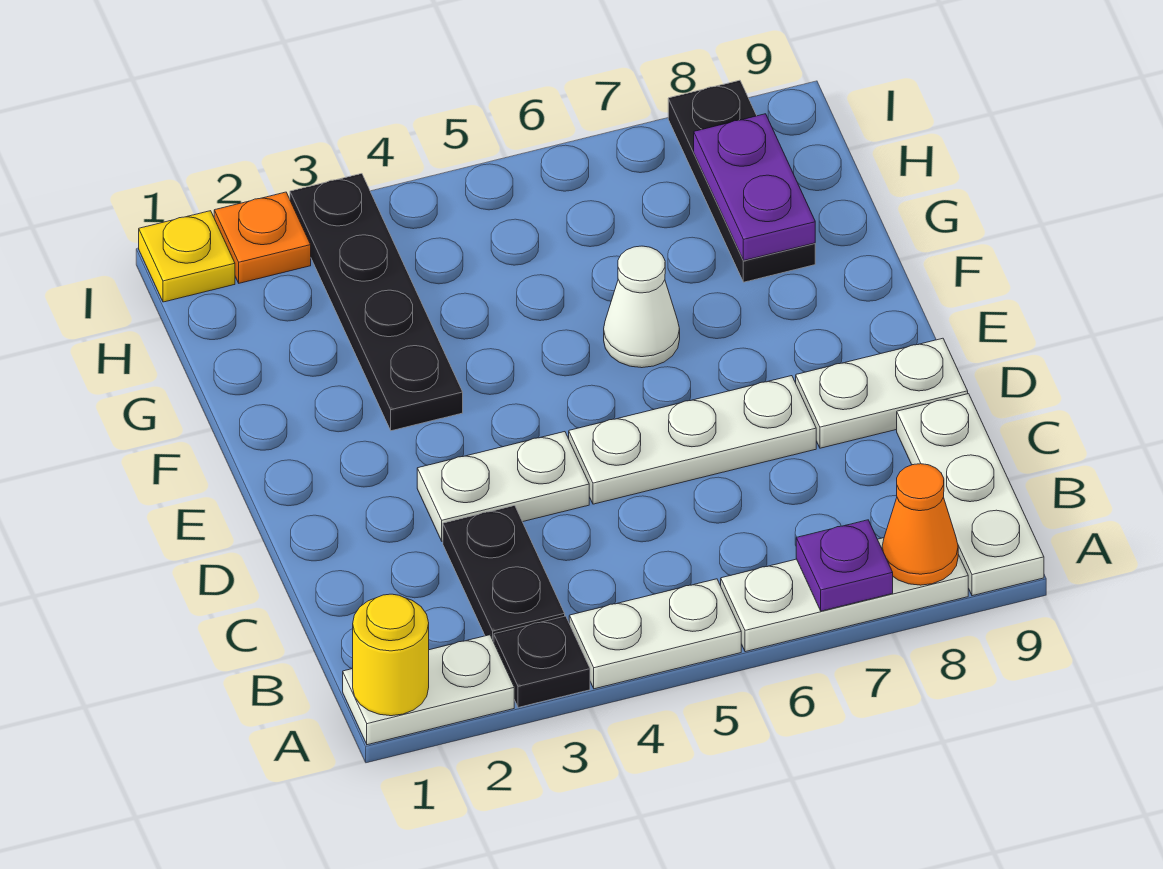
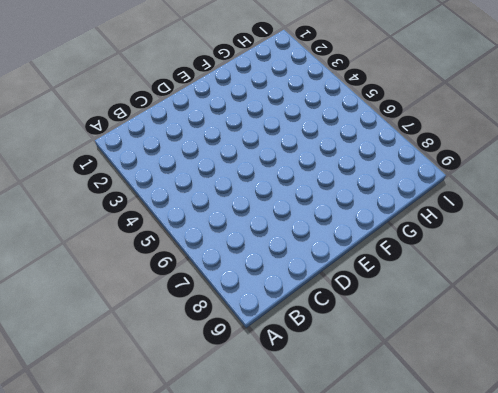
none -> white 1x2 plate [343,635,514,745]
none -> black 1x1 plate [494,616,590,708]
none -> white 1x2 plate [569,579,741,689]

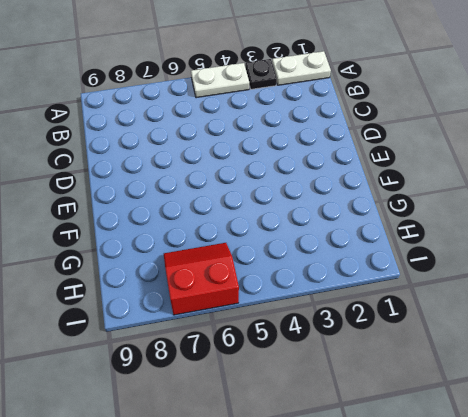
red 2x2 slope [164,243,239,315] -> none
none -> white 1x3 plate [721,538,968,652]
none -> white 1x3 plate [897,394,1044,596]
none -> black 1x2 plate [443,506,565,642]

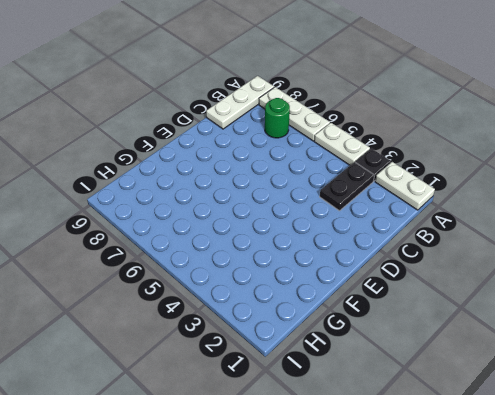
green 1x1 round brick [265,98,290,138] -> none
none -> white 1x2 plate [417,432,589,541]
none -> white 1x3 plate [569,376,816,504]
none -> white 1x2 plate [796,338,968,448]

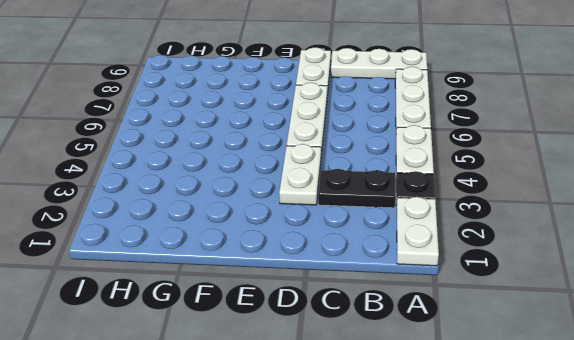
none -> black 1x4 plate [290,174,463,431]
none -> white 1x1 cone [604,246,680,368]
none -> black 1x3 plate [668,80,815,282]

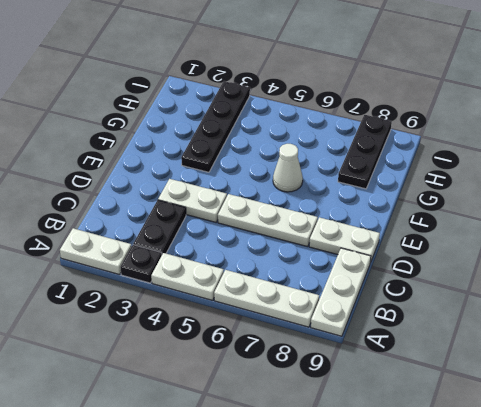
none -> yellow 1x1 plate [139,211,235,302]
none -> orange 1x1 plate [214,192,311,283]
none -> yellow 1x1 round brick [353,594,429,716]

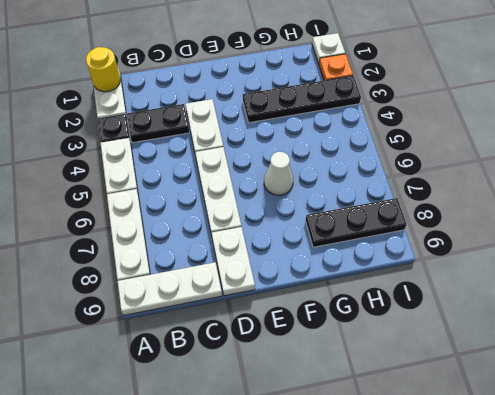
white 1x1 plate [312,33,345,64] -> yellow 1x1 plate [139,211,235,302]
none -> purple 1x1 plate [796,520,893,611]
none -> orange 1x1 cone [882,464,958,585]
none -> purple 1x2 plate [694,114,815,261]

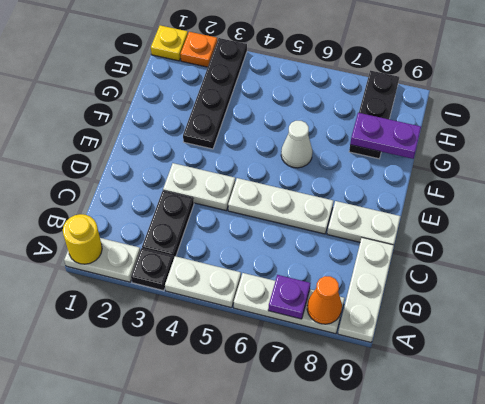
purple 1x2 plate [350,113,421,159] -> purple 1x2 plate turned to [694,114,815,261]

